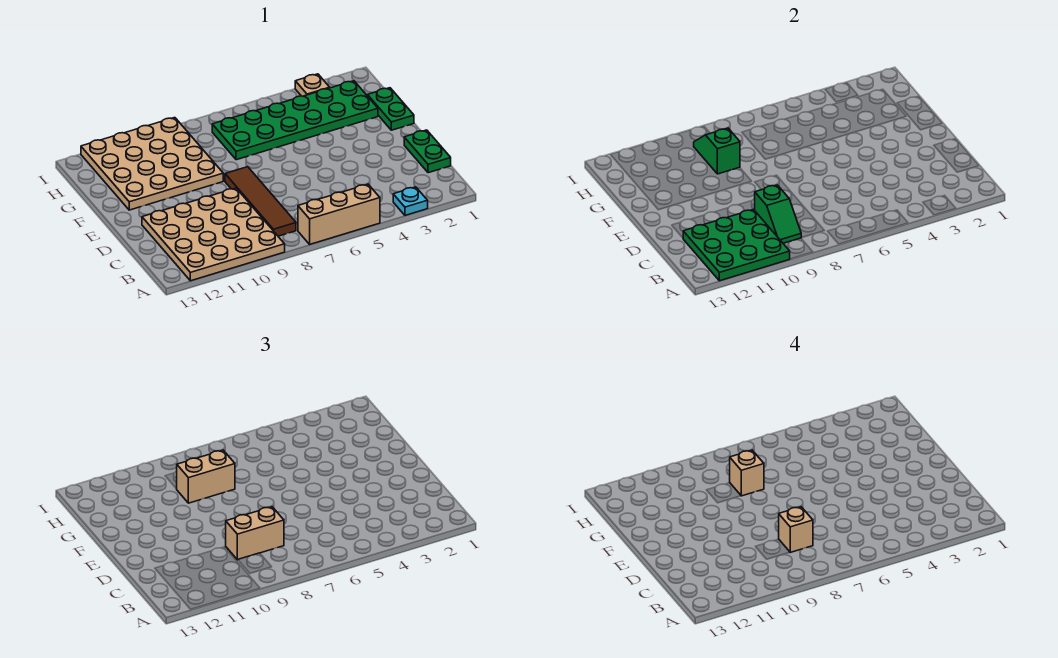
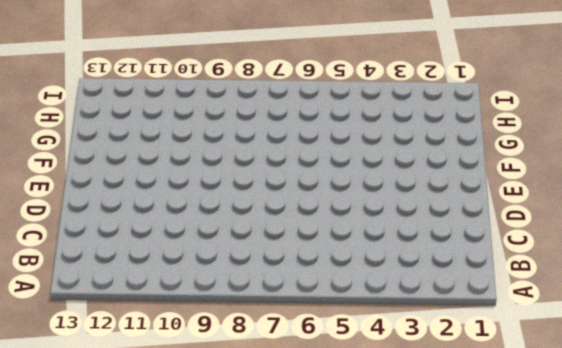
none -> cyan 1x1 plate [393,187,428,215]
none -> tan 1x3 brick [298,184,380,244]
none -> tan 4x4 plate [142,188,285,281]

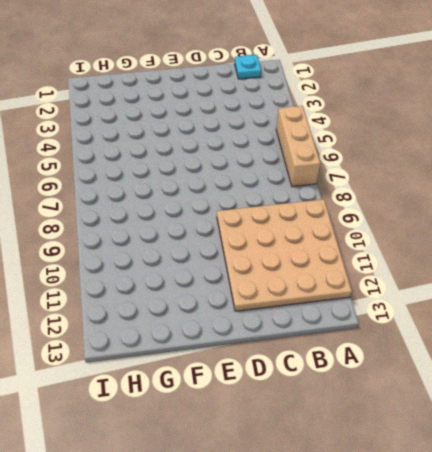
cyan 1x1 plate [235,55,261,79] -> cyan 1x1 plate moved to [393,187,428,215]
none -> brown 1x4 tile [225,167,296,236]
none -> green 1x2 plate [404,130,451,173]
none -> green 1x2 plate [367,88,414,130]

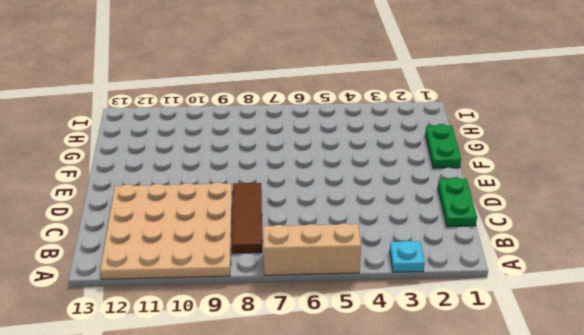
brown 1x3 tile [232,183,262,253] -> brown 1x4 tile [225,167,296,236]
none -> tan 4x4 plate [81,118,223,210]
none -> green 2x6 plate [212,81,378,160]
none -> tan 1x1 plate [295,74,330,96]

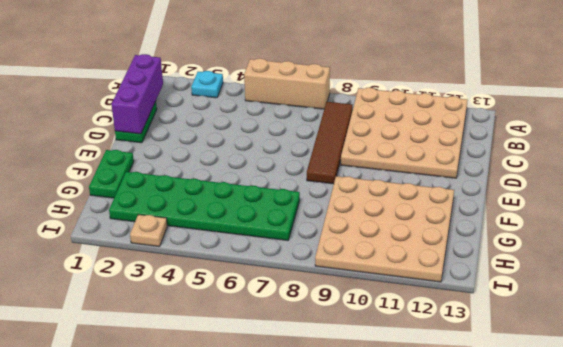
purple 1x3 brick [111,54,163,134] -> none
none -> green 3x3 plate [683,209,790,281]
none -> green 1x2 slope [755,185,801,243]
none -> green 1x2 slope [694,128,740,174]

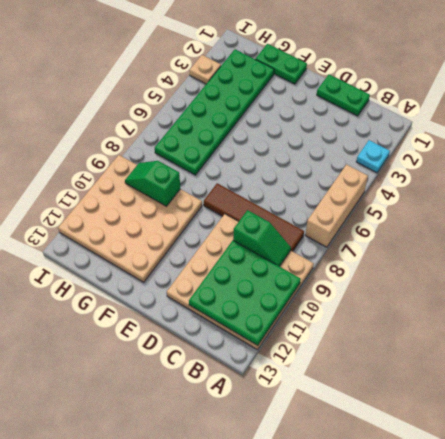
none -> tan 1x2 brick [226,507,284,560]
none -> tan 1x2 brick [177,450,235,503]
none -> tan 1x1 brick [779,507,813,552]

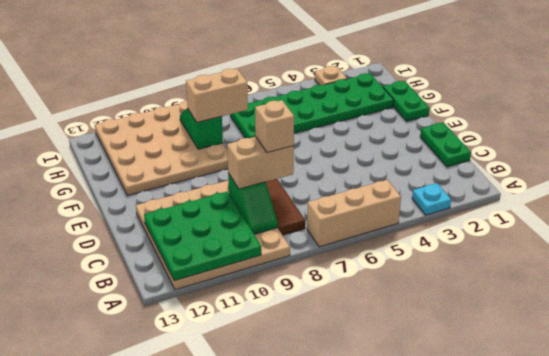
none -> tan 1x1 brick [730,450,764,496]

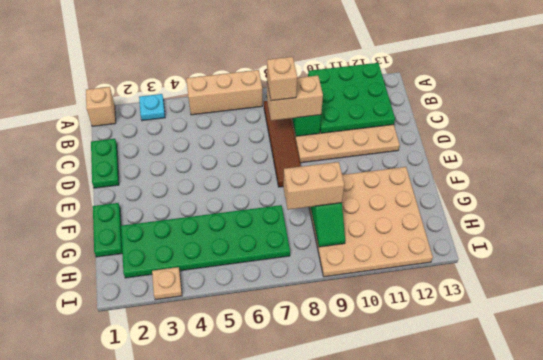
tan 1x1 brick [86,87,116,126] -> tan 1x1 brick moved to [730,450,764,496]

